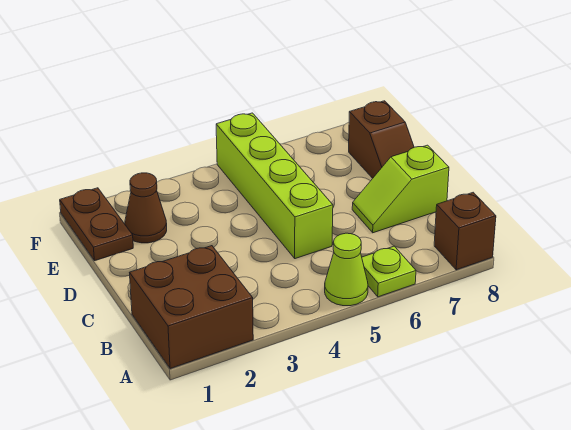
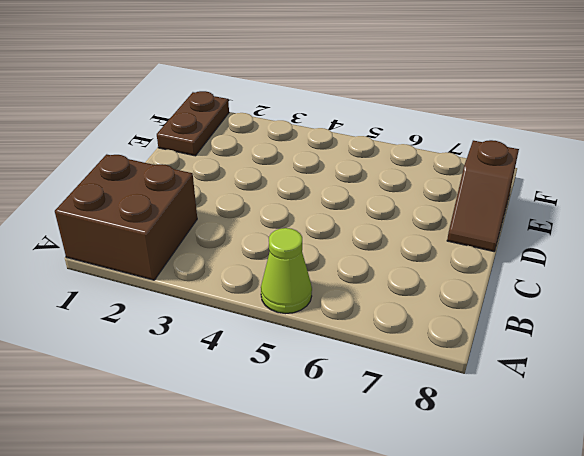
none -> lime 1x1 plate [362,246,416,297]
none -> brown 1x1 brick [434,192,496,270]

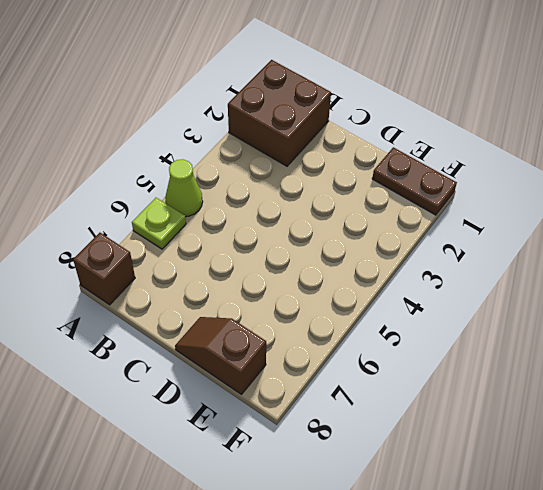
none -> lime 1x4 brick [216,113,333,259]
none -> lime 1x2 slope [352,145,449,233]

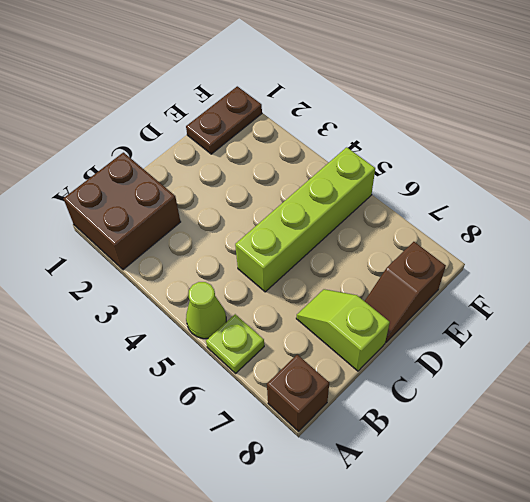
none -> brown 1x1 cone [125,173,167,243]

